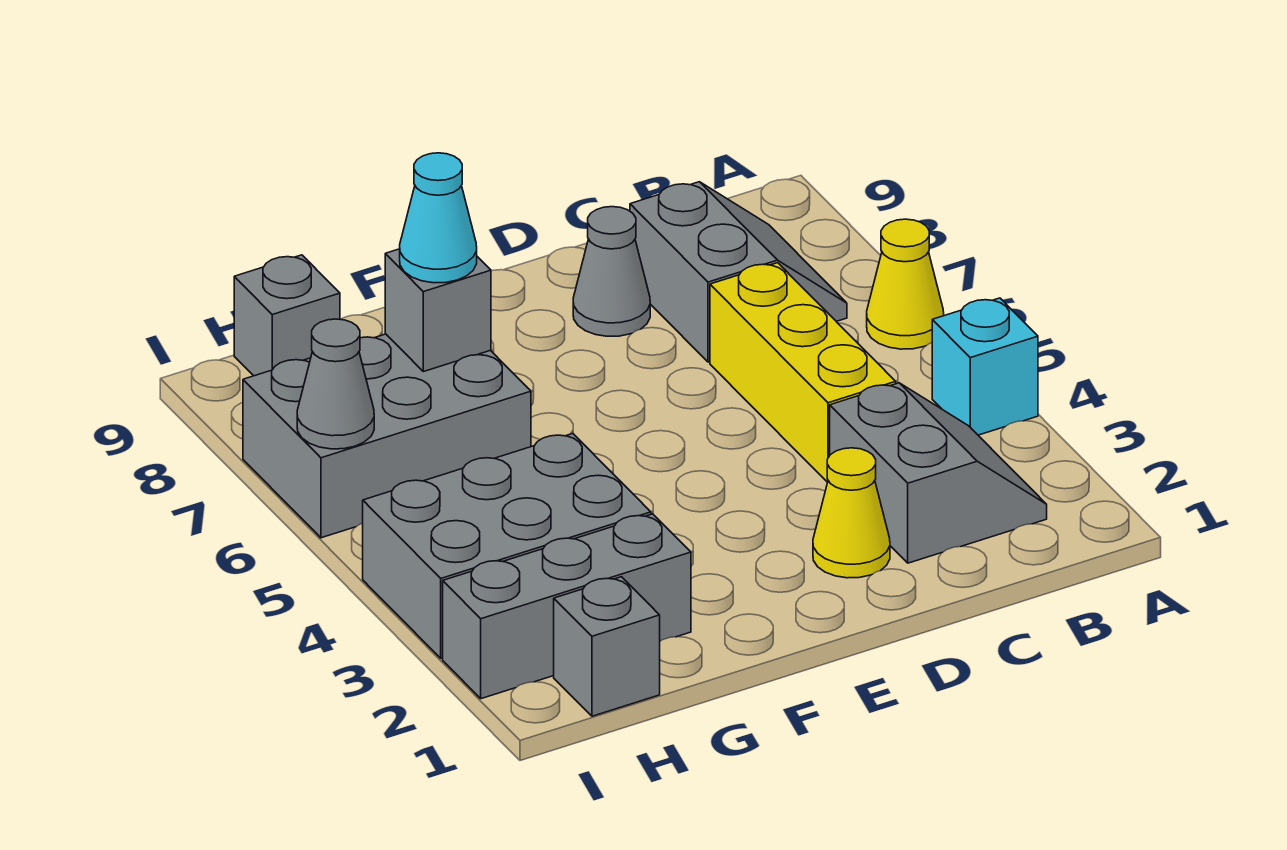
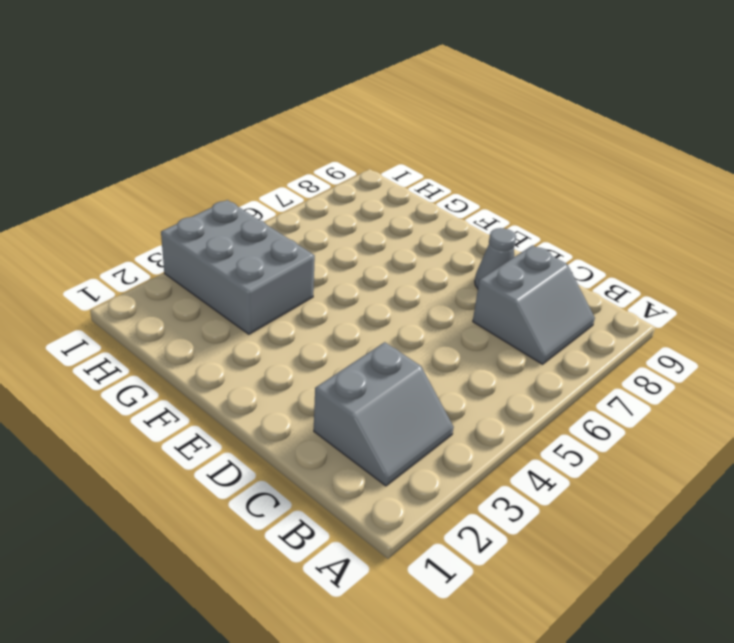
none -> cyan 1x1 brick [932,298,1038,435]
none -> yellow 1x1 cone [867,219,944,349]
none -> yellow 1x3 brick [710,263,896,482]

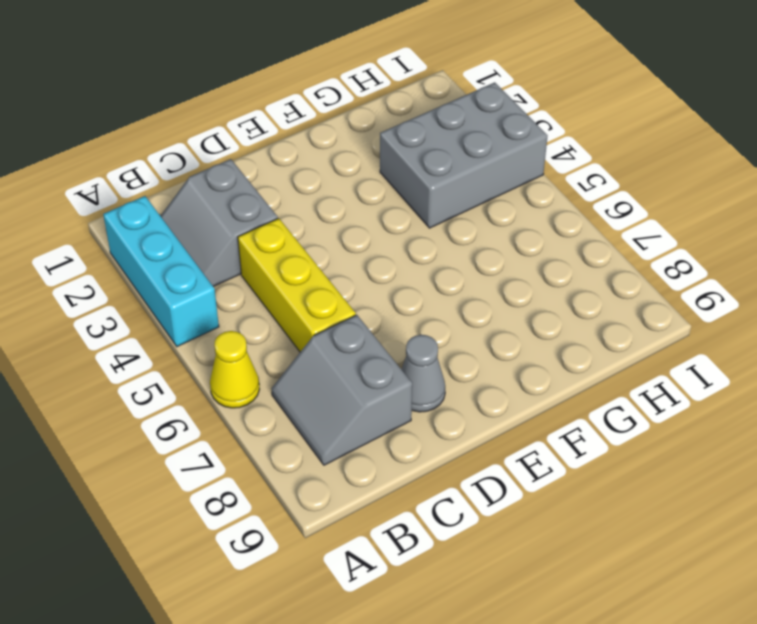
cyan 1x3 brick [103,196,219,347] -> cyan 1x1 brick [932,298,1038,435]
none -> yellow 1x1 cone [813,448,890,578]
none -> grey 1x3 brick [443,514,691,699]
none -> grey 2x3 brick [243,334,531,538]

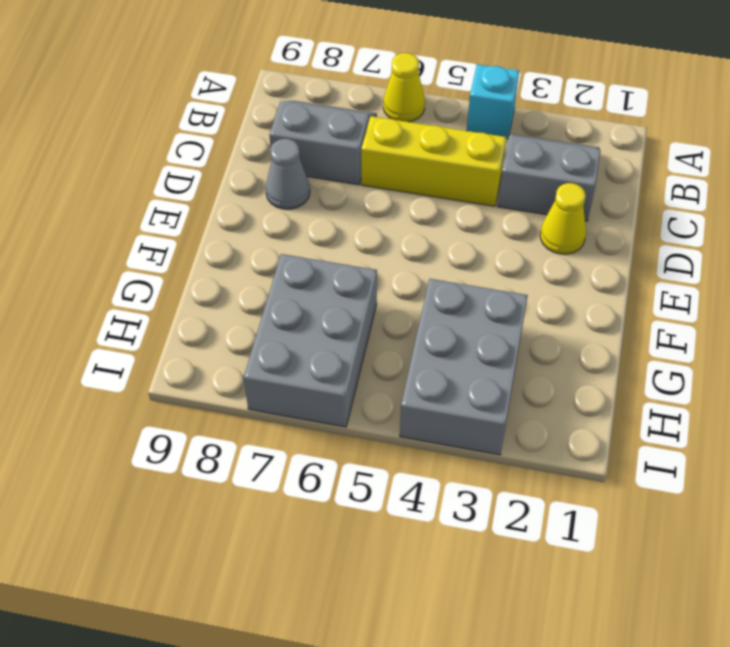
none -> grey 1x3 brick [443,514,691,699]
none -> grey 1x1 brick [554,577,660,716]
none -> grey 1x1 brick [234,255,340,376]

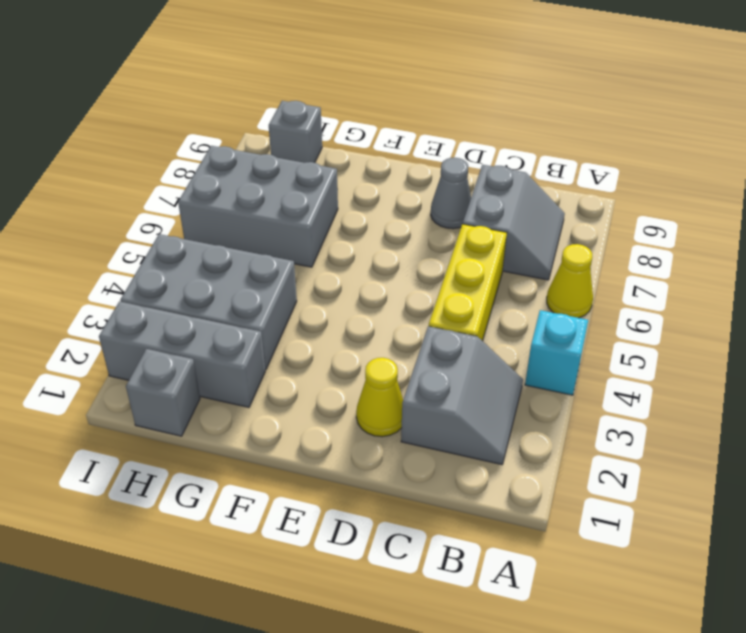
none -> grey 1x1 brick [385,249,491,372]
none -> grey 1x1 cone [297,319,374,449]
none -> cyan 1x1 cone [400,153,477,283]

